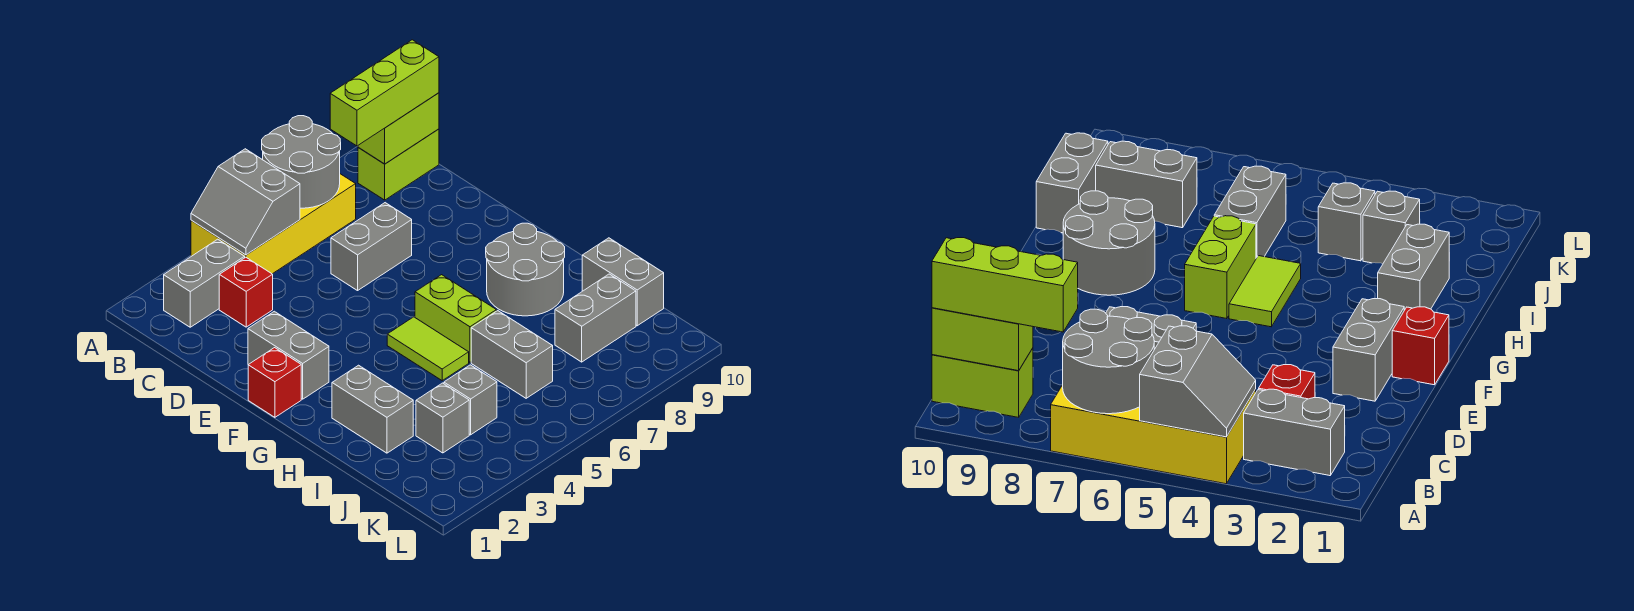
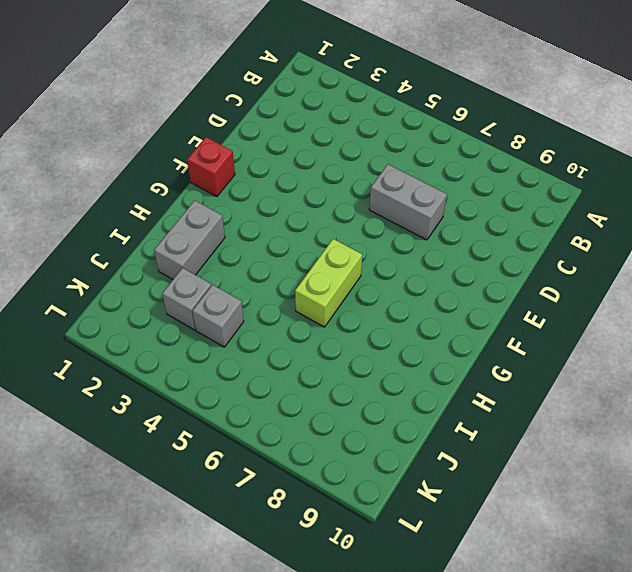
none -> yellow 2x4 brick [191,174,356,274]
none -> grey 1x2 brick [164,239,245,327]
none -> lime 1x2 brick [358,129,439,200]

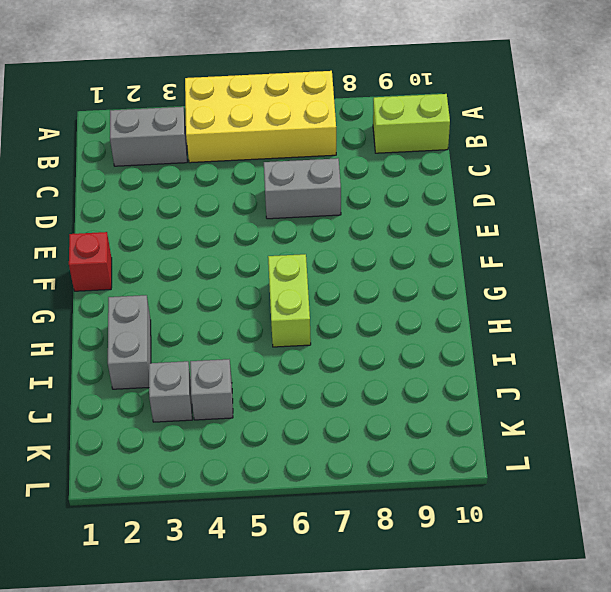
none -> red 1x1 brick [219,257,273,327]
none -> grey 1x2 brick [248,311,329,399]
none -> lime 1x2 tile [387,317,469,380]

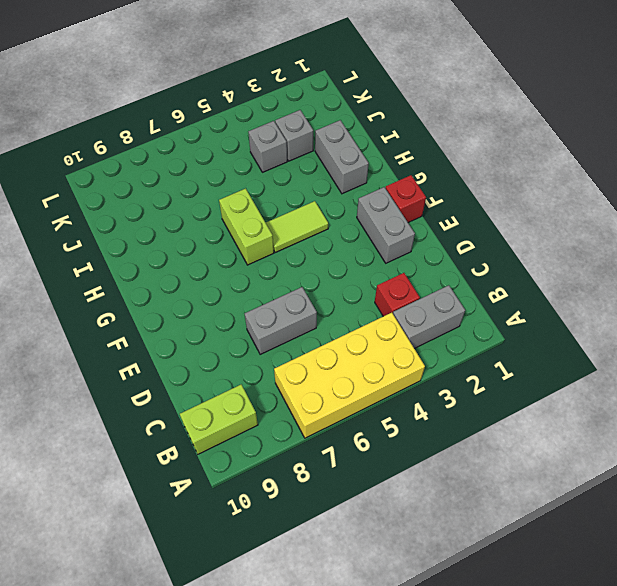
lime 1x2 tile [266,201,328,252] -> lime 1x2 tile turned to [387,317,469,380]
none -> grey 2x2 round brick [486,223,565,316]
none -> grey 1x2 brick [471,311,553,398]
none -> grey 1x2 brick [582,238,664,326]

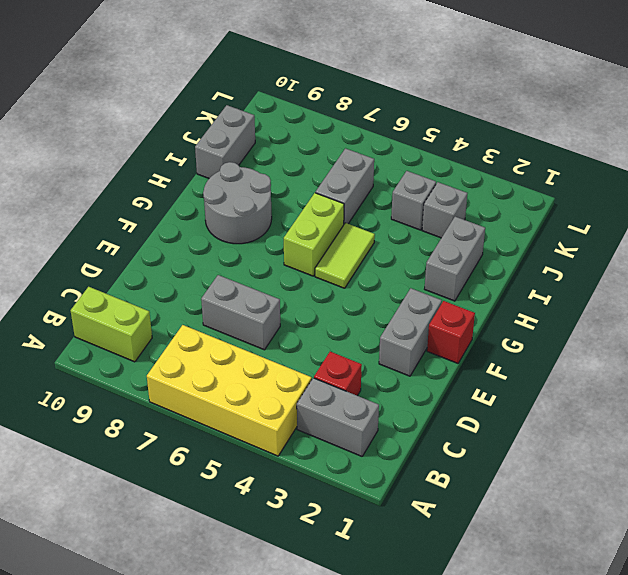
none -> grey 1x2 brick [555,274,636,362]
none -> grey 2x2 slope [191,149,300,255]
none -> grey 2x2 round brick [262,116,341,208]

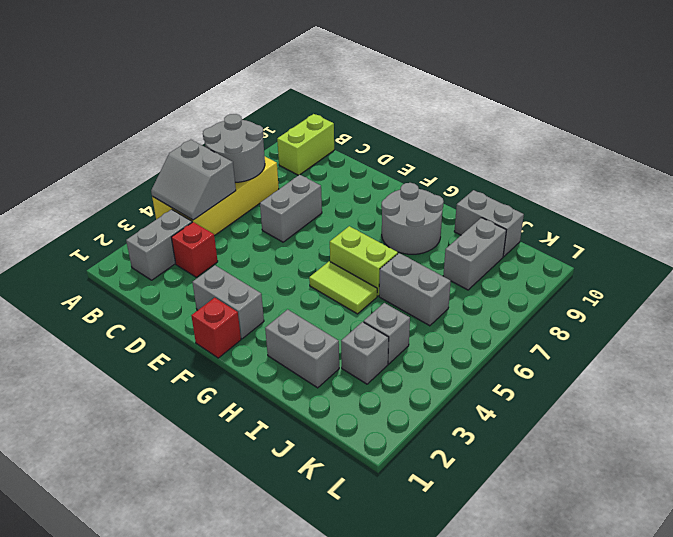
none -> lime 1x2 brick [358,93,439,164]
none -> lime 1x3 brick [330,40,439,146]

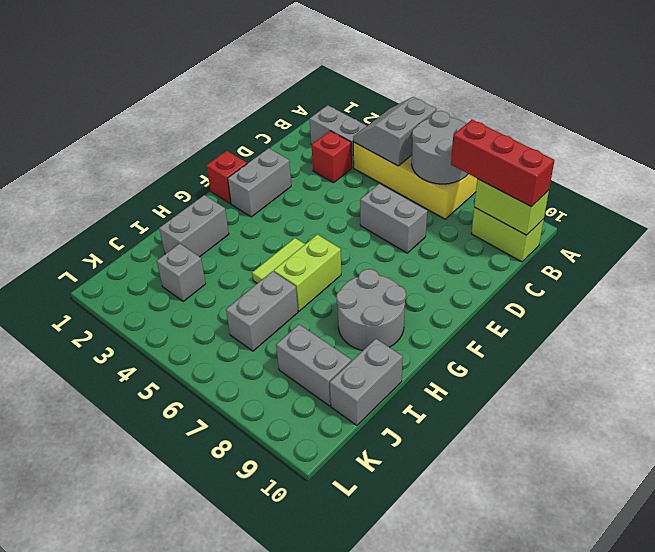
red 1x3 brick [451,120,554,207] -> lime 1x3 brick [330,40,439,146]
none -> grey 1x1 brick [444,365,497,435]

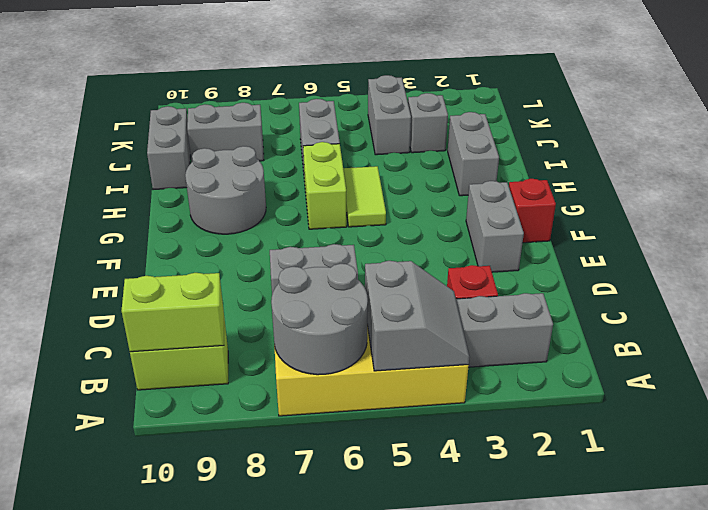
grey 1x2 brick [368,75,411,155] -> grey 1x1 brick [444,365,497,435]
none -> lime 1x3 brick [330,40,439,146]

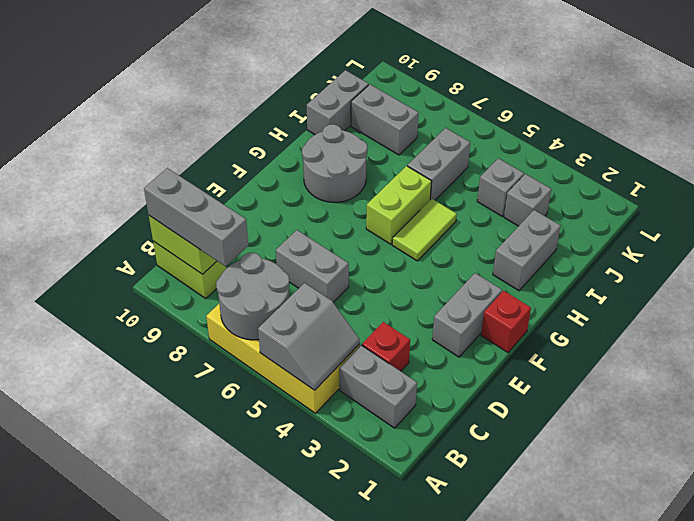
grey 1x3 brick [144,168,248,266] -> lime 1x3 brick [330,40,439,146]

